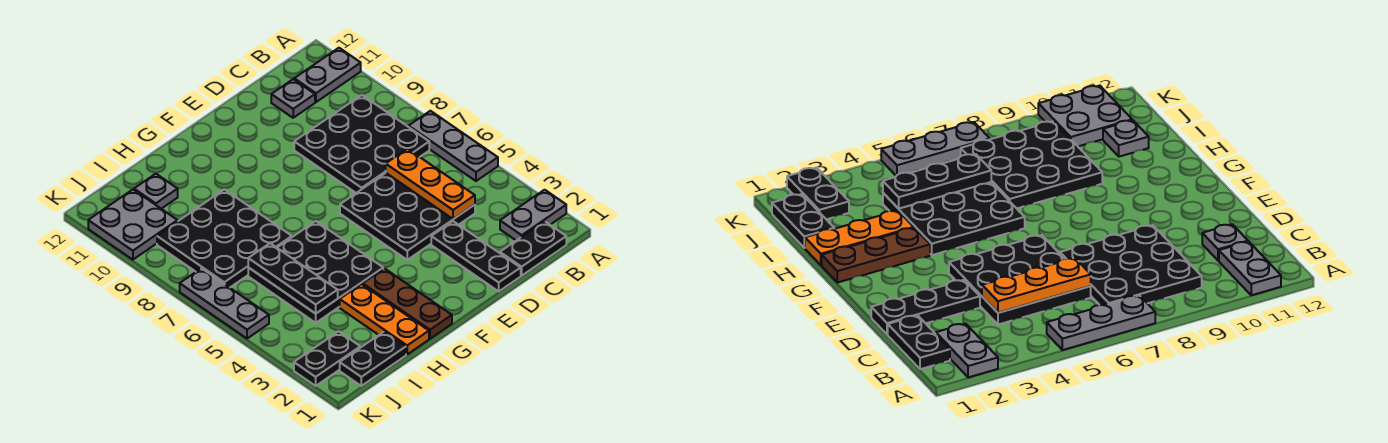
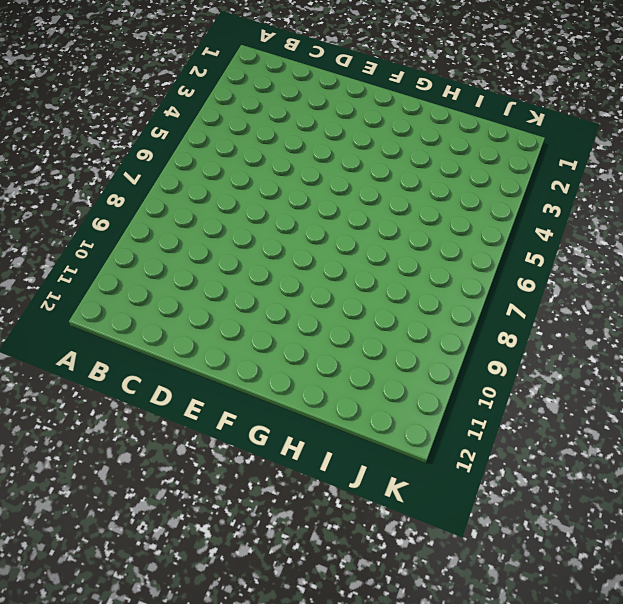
none -> grey 1x2 plate [500,190,566,240]
none -> grey 1x3 plate [409,111,498,181]
none -> grey 1x2 plate [294,48,361,102]

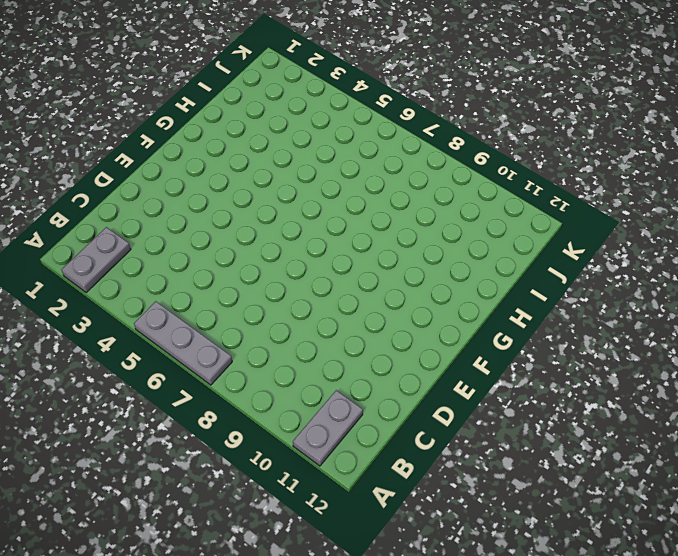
none -> black 1x2 plate [500,221,566,276]
none -> black 3x3 plate [294,95,429,193]
none -> black 3x3 plate [340,173,475,260]

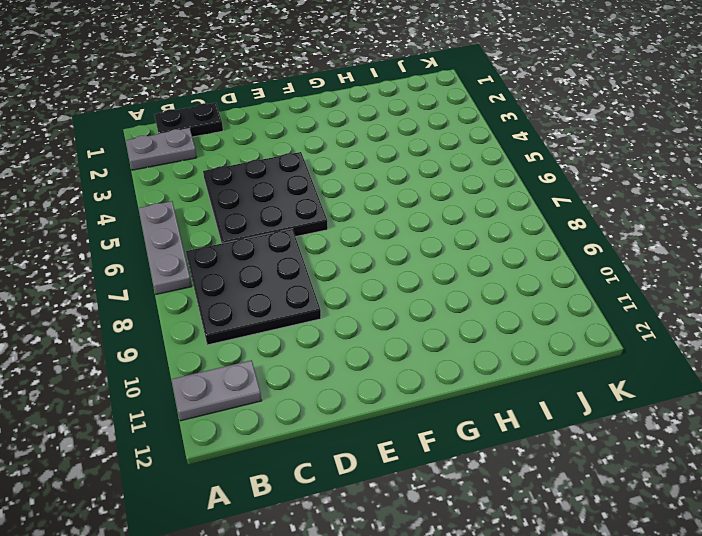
none -> grey 1x1 plate [271,79,315,118]
none -> black 1x3 plate [431,221,521,291]
none -> brown 1x3 plate [363,268,452,339]

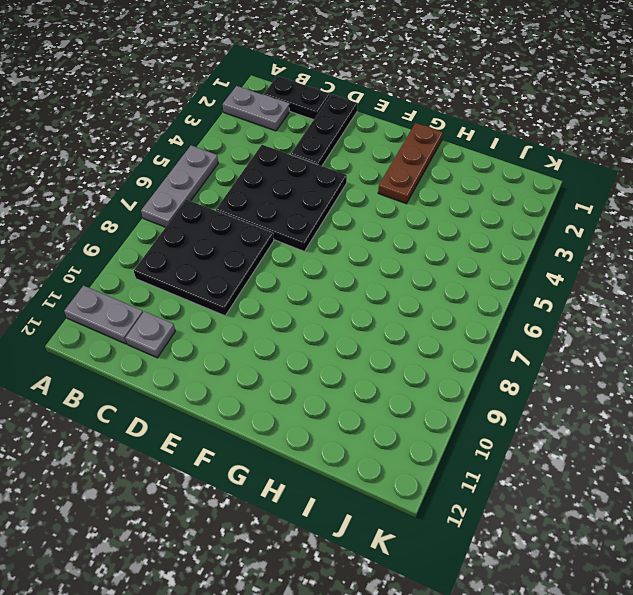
none -> black 3x3 plate [248,221,383,323]
none -> orange 1x3 plate [340,284,429,354]
none -> black 3x3 plate [157,190,292,288]

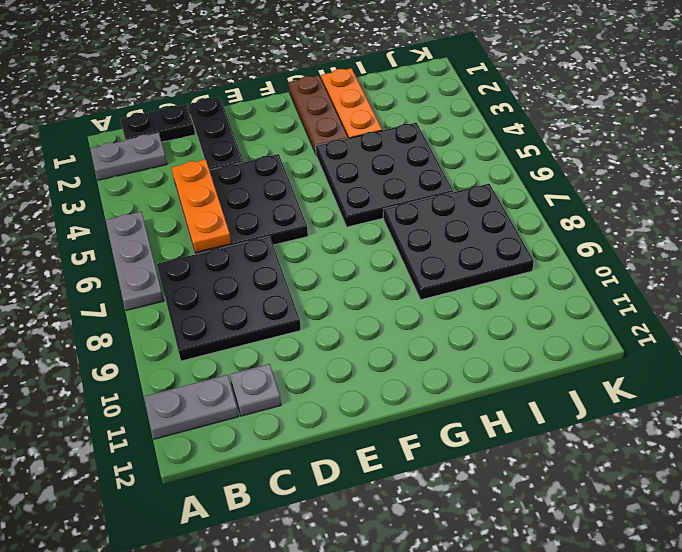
none -> black 1x2 plate [340,331,406,386]
none -> grey 1x1 plate [134,174,178,209]
none -> black 1x2 plate [294,331,360,386]

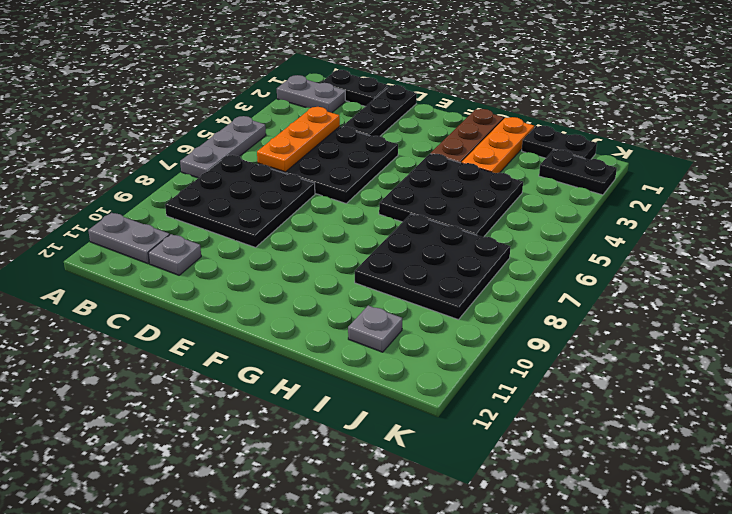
none -> grey 2x2 plate [88,190,178,260]
none -> grey 1x3 plate [180,268,269,339]
none -> black 1x3 plate [248,243,338,314]

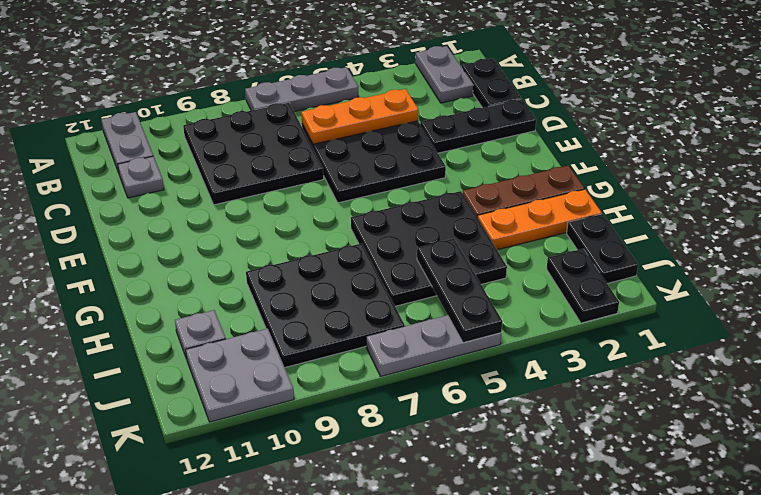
black 1x3 plate [417,239,502,343] -> black 1x3 plate turned to [248,243,338,314]

